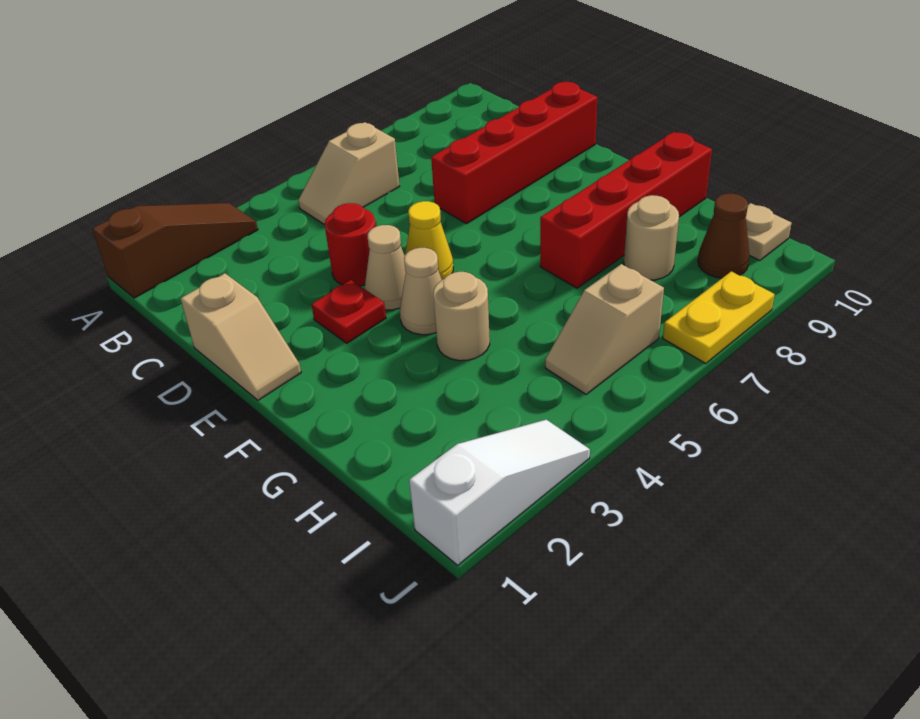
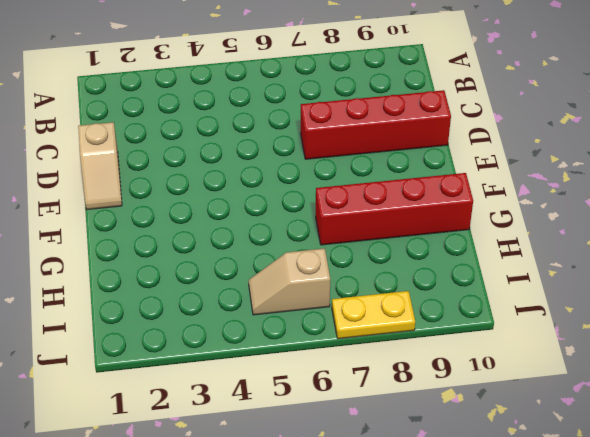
none -> brown 1x3 slope [92,203,258,298]
none -> tan 1x2 slope [298,122,400,225]
none -> red 1x1 round brick [325,203,376,286]

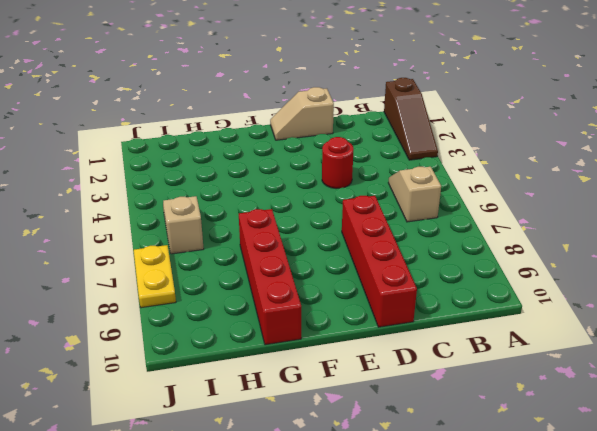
none -> red 1x1 plate [311,280,386,343]
none -> tan 1x1 cone [365,225,406,310]
none -> yellow 1x1 cone [405,201,453,280]

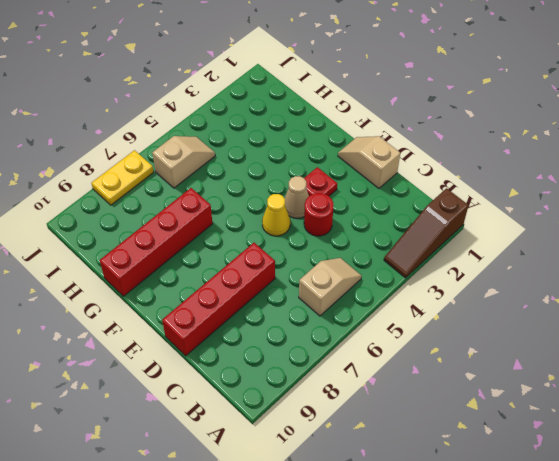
none -> tan 1x1 cone [400,248,442,335]
none -> tan 1x1 round brick [433,272,490,361]
none -> tan 1x1 round brick [624,195,679,280]

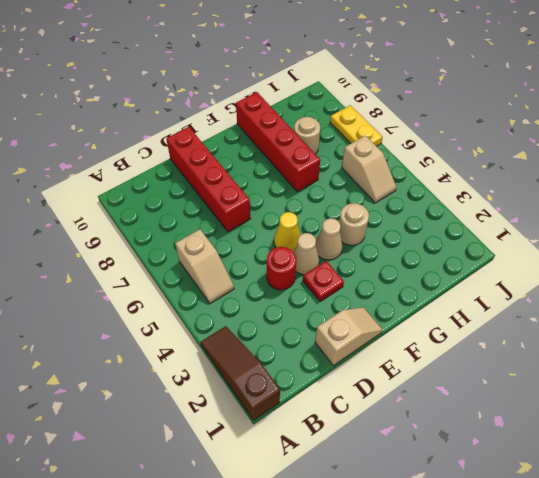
none -> brown 1x1 cone [698,193,750,278]
none -> tan 1x1 plate [746,203,791,261]
none -> white 1x3 slope [409,420,590,565]

